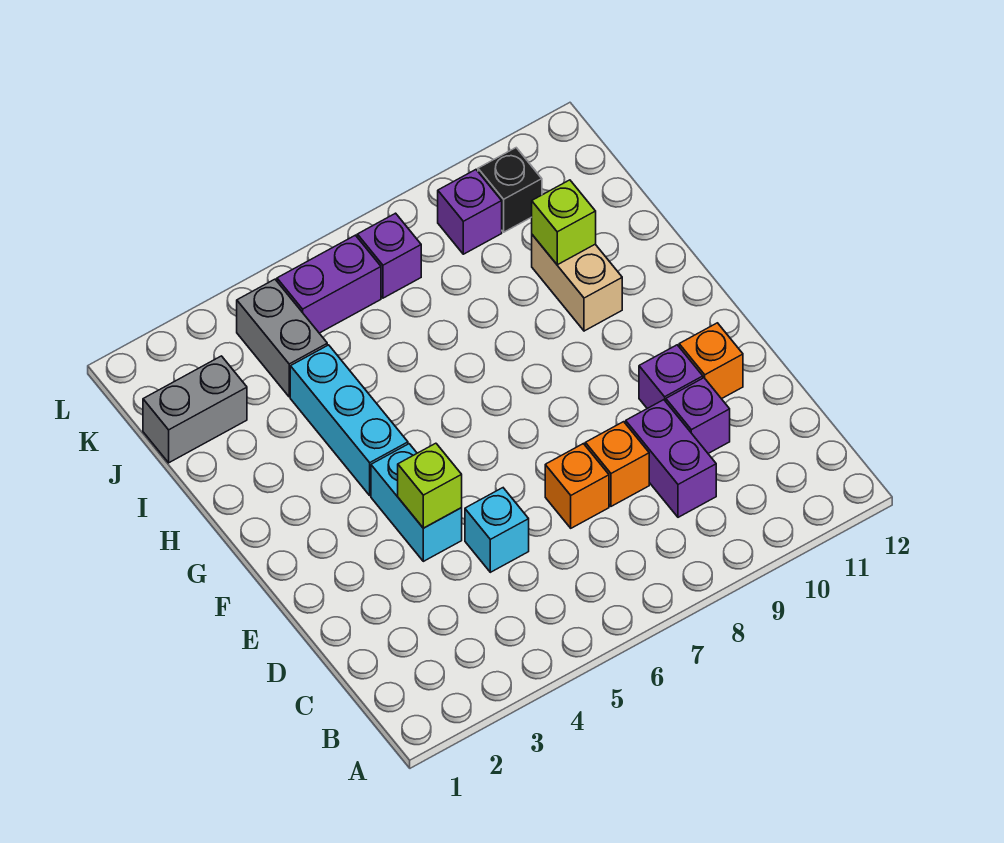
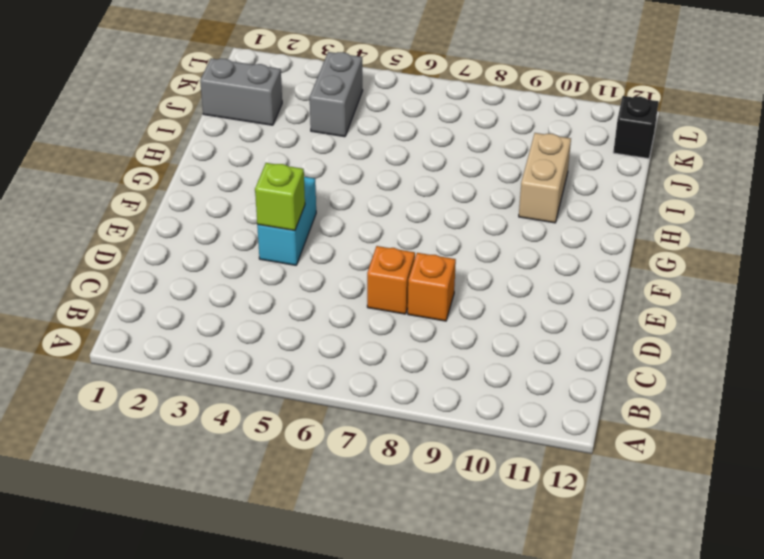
black 1x1 brick [613,96,659,159] -> black 1x1 brick moved to [478,148,542,232]
none -> purple 1x2 brick [626,400,716,517]
none -> cyan 1x1 brick [465,488,529,572]
none -> purple 1x1 brick [666,378,730,453]

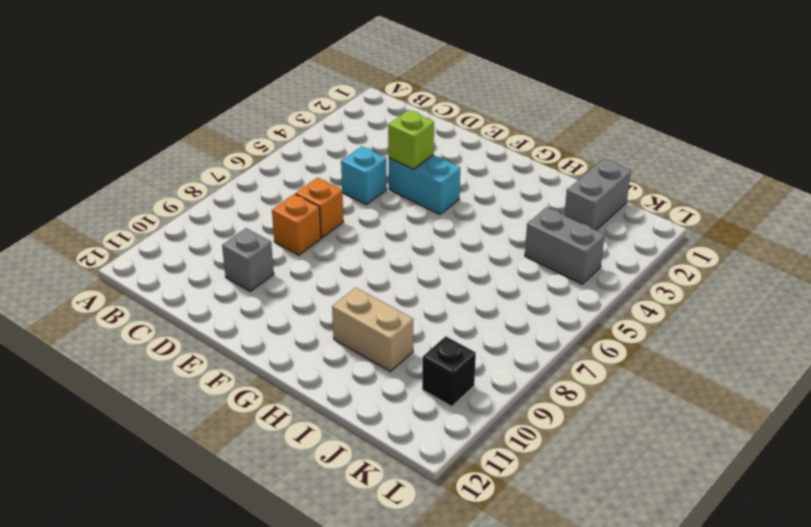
grey 1x1 brick [222,228,274,291] -> purple 1x1 brick [666,378,730,453]
none -> purple 1x2 brick [626,400,716,517]
none -> purple 1x1 brick [639,345,703,409]
none -> orange 1x1 brick [679,323,743,399]

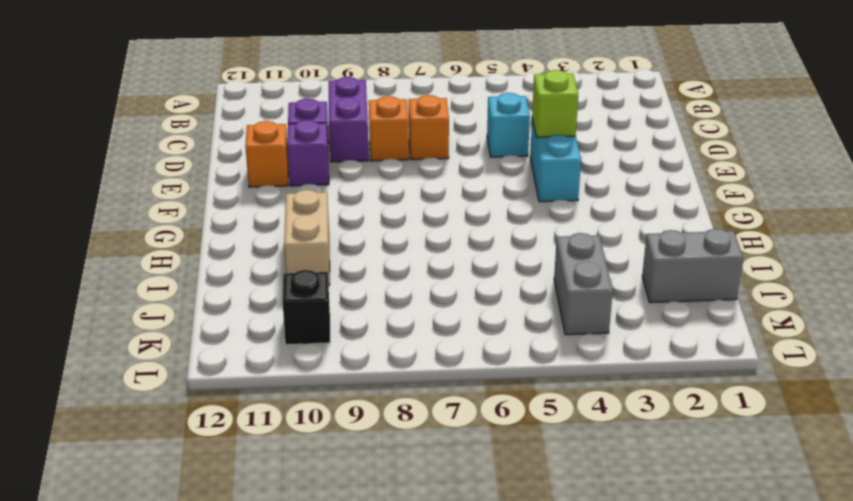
none -> cyan 1x3 brick [290,345,408,495]
none -> purple 1x2 brick [277,235,381,333]
none -> purple 1x1 brick [357,213,421,298]

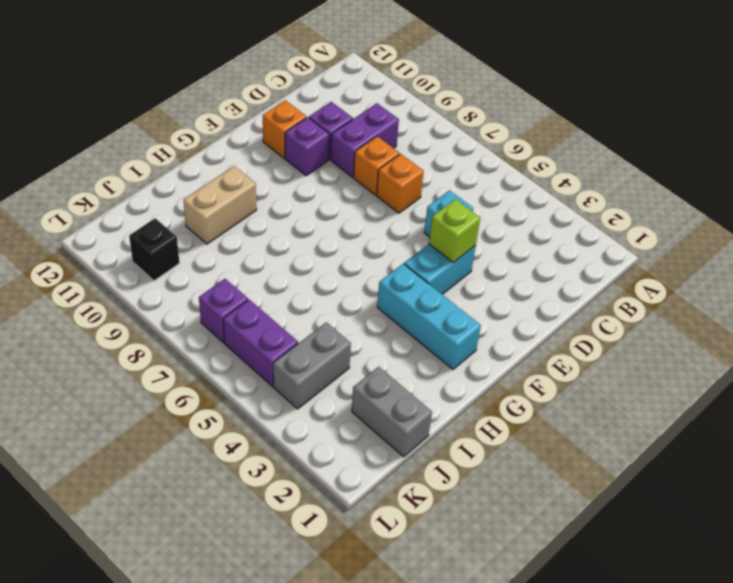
cyan 1x3 brick [377,264,481,369] -> cyan 1x3 brick turned to [290,345,408,495]
none -> purple 1x1 brick [438,170,502,254]
none -> lime 1x1 brick [532,180,596,265]

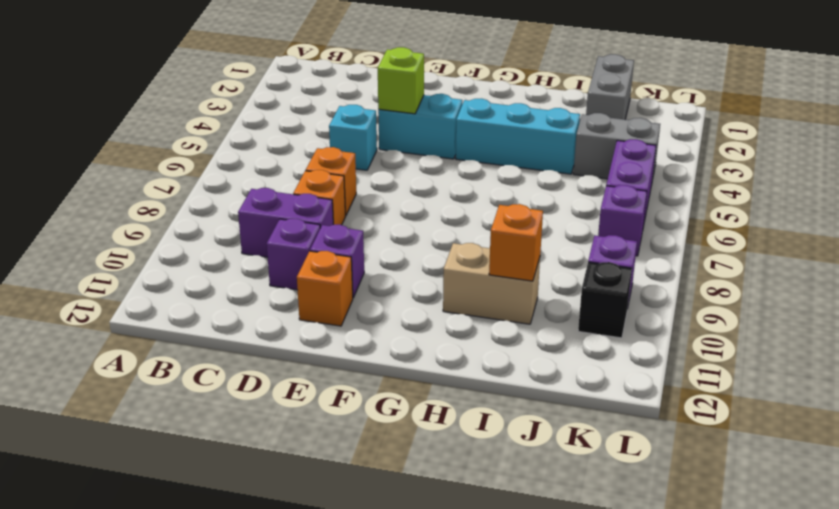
orange 1x1 brick [489,204,543,281] -> lime 1x1 brick [532,180,596,265]

